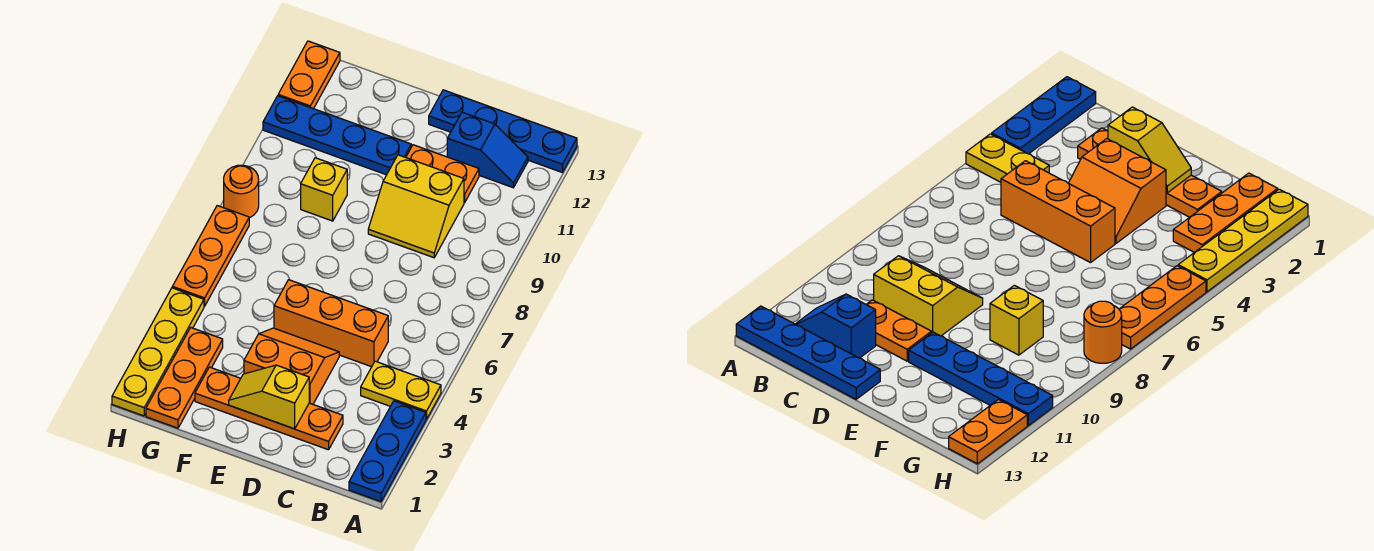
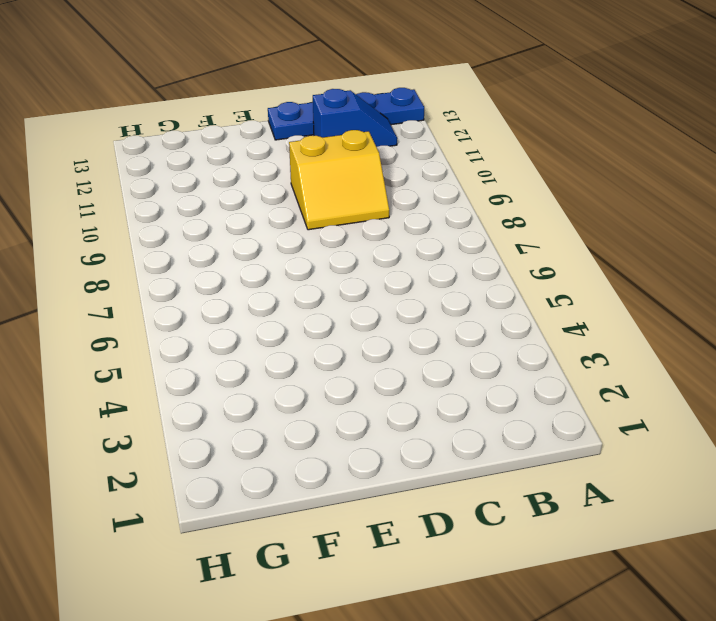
none -> blue 1x3 plate [349,401,426,502]
none -> yellow 1x2 plate [361,361,441,419]
none -> orange 1x4 plate [195,367,343,450]

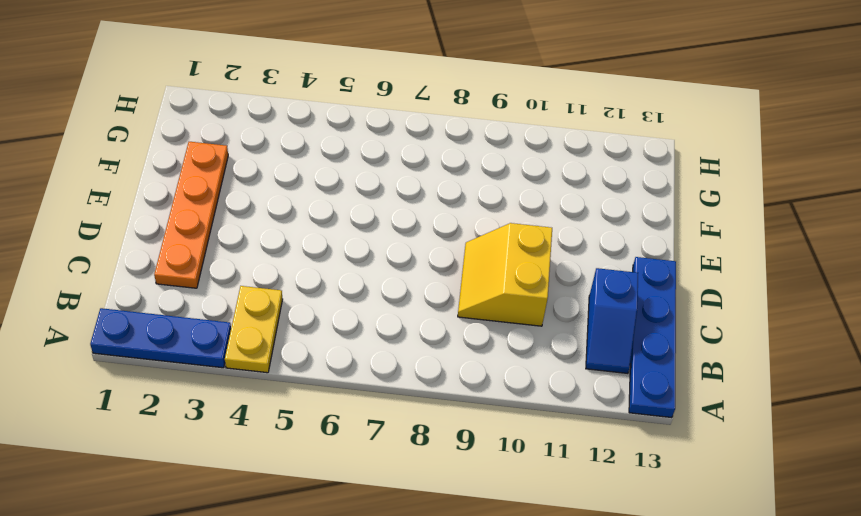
none -> orange 1x3 brick [274,280,388,367]
none -> orange 1x2 plate [406,145,479,203]
none -> orange 2x2 slope [244,328,339,404]

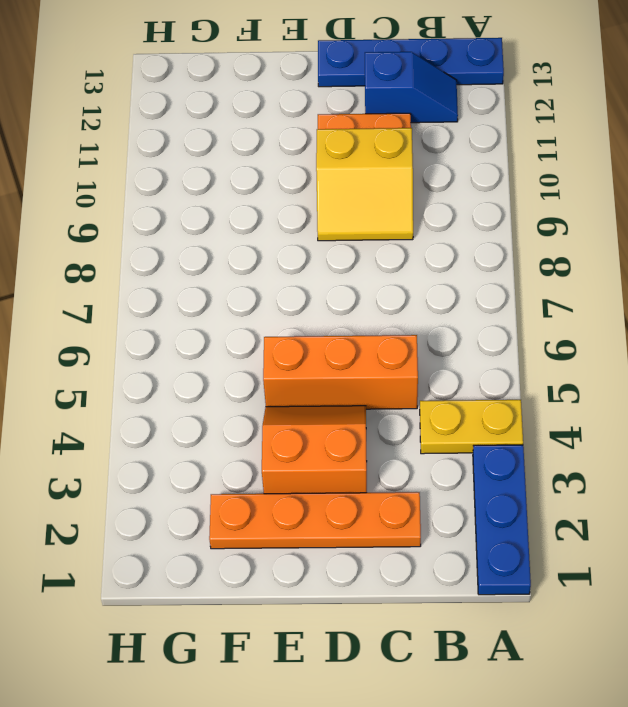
none -> blue 1x4 plate [263,96,411,175]
none -> yellow 1x1 brick [301,158,347,221]
none -> orange 1x3 plate [146,328,223,428]

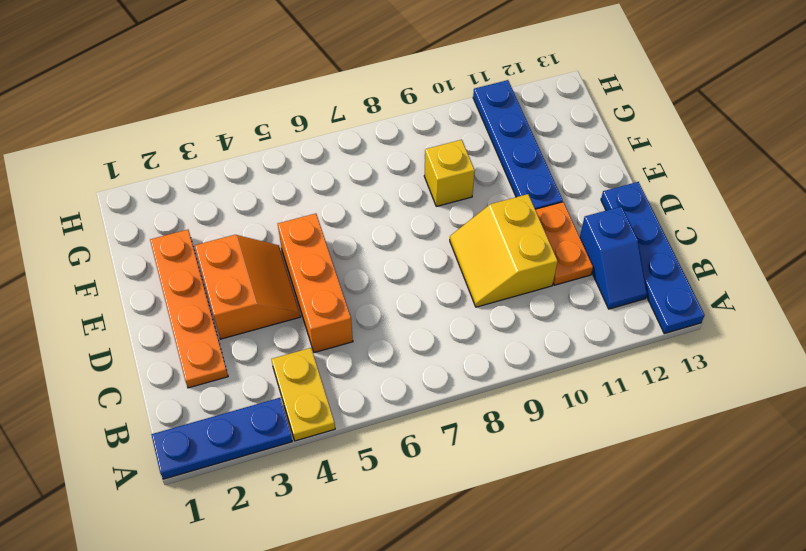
none -> orange 1x3 plate [146,328,223,428]
none -> yellow 1x4 plate [112,288,204,416]
none -> orange 1x3 plate [172,206,249,306]

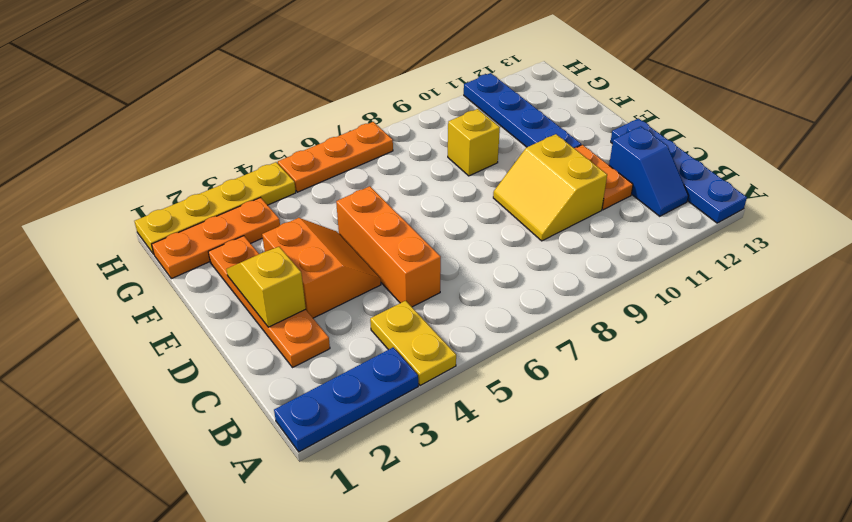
none -> orange 1x1 round brick [224,165,259,218]
none -> orange 1x2 plate [278,41,340,109]

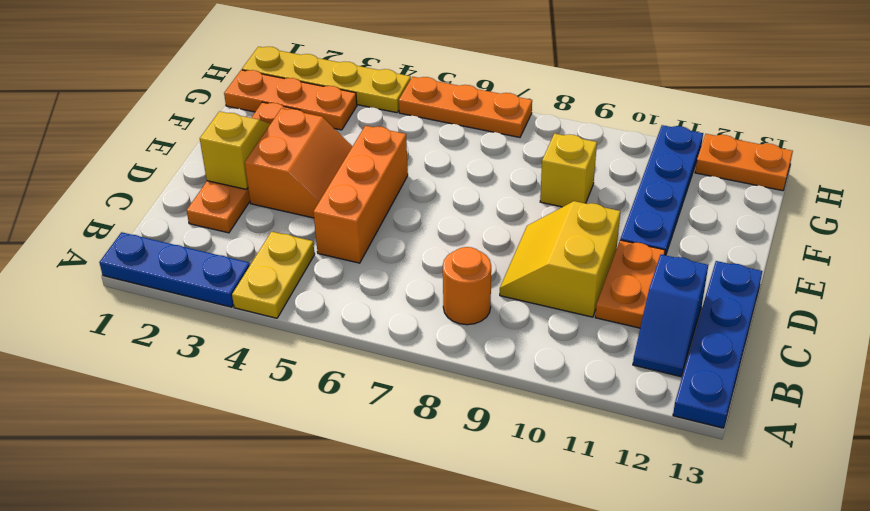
orange 1x1 round brick [443,247,491,325] -> orange 1x1 round brick moved to [224,165,259,218]

